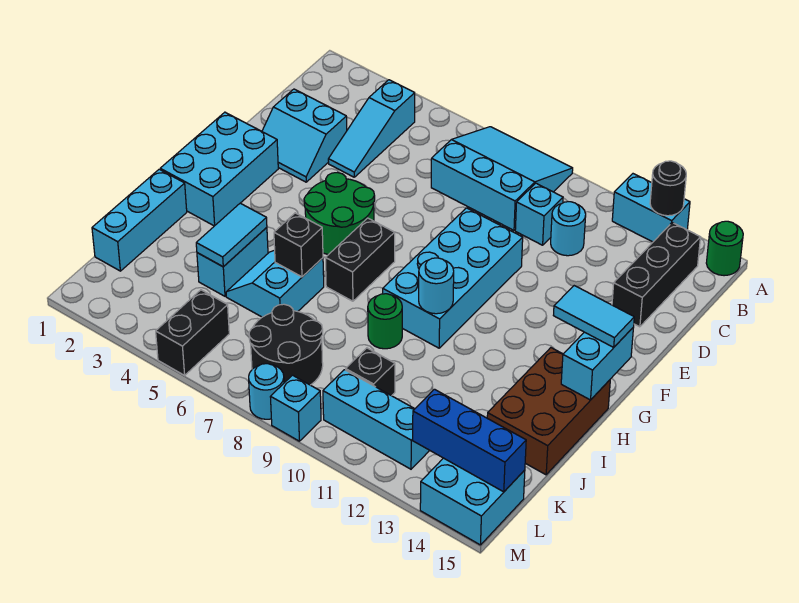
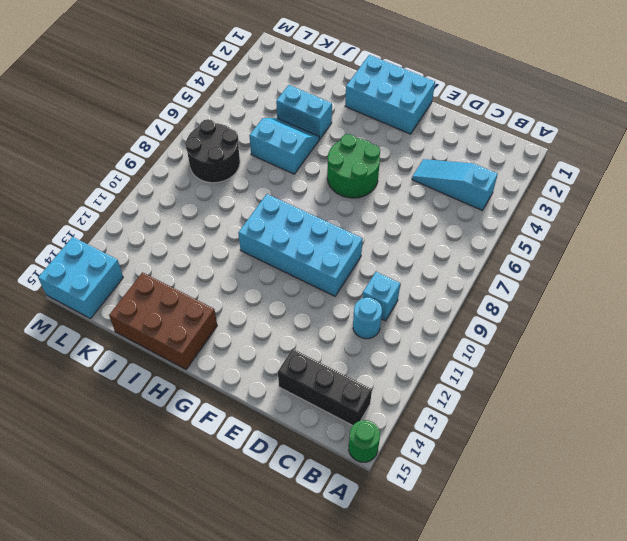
none -> cyan 3x3 slope [431,127,573,230]
none -> cyan 1x2 brick [612,174,690,242]
none -> cyan 2x2 slope [262,89,347,182]
none -> black 1x2 brick [325,218,395,301]

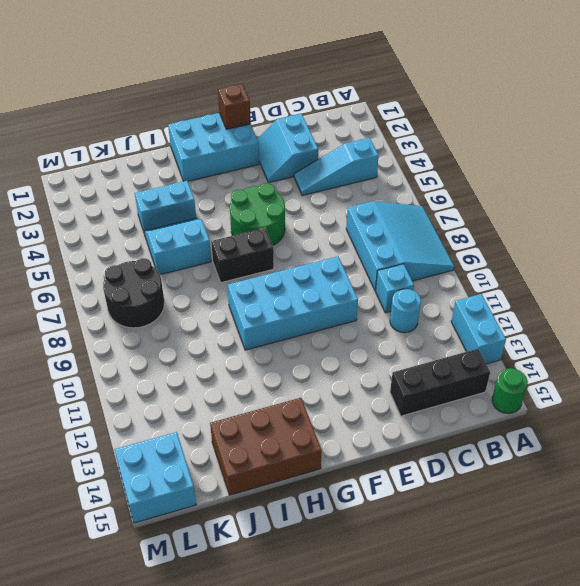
brown 1x1 brick [218,84,251,129] -> none
none -> cyan 1x3 brick [92,169,187,271]
none -> green 1x1 round brick [368,294,402,349]
none -> black 1x1 brick [346,348,395,396]
none -> black 1x2 brick [156,290,229,375]

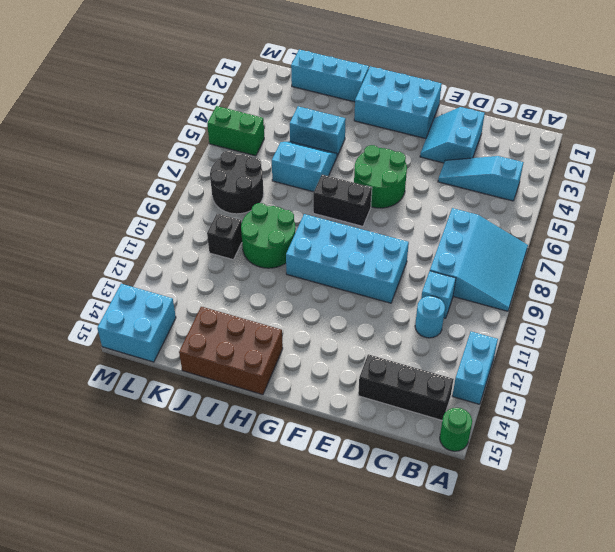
green 2x2 round brick [241,203,295,268] -> green 1x1 round brick [368,294,402,349]
green 1x2 brick [207,106,264,156] -> black 1x2 brick [156,290,229,375]
none -> cyan 1x3 brick [323,370,430,469]
none -> cyan 1x1 round brick [249,364,284,419]
none -> cyan 1x1 brick [270,375,321,441]
none -> black 1x1 round brick [650,161,686,216]

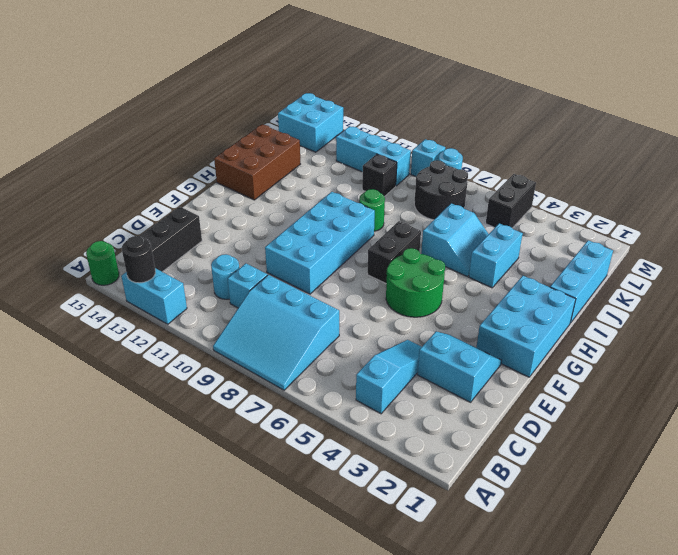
none -> cyan 1x2 brick [561,327,634,400]
none -> cyan 1x1 round brick [419,258,454,314]
none -> cyan 1x2 tile [196,203,267,267]
none -> black 1x1 brick [274,213,323,277]

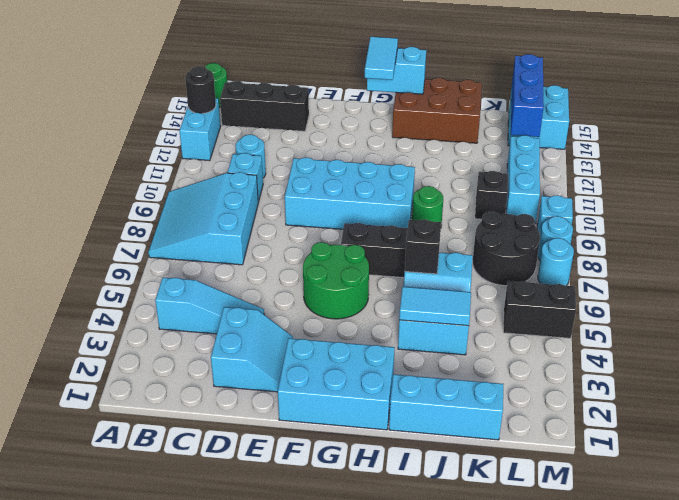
cyan 1x1 round brick [538,238,574,286] -> cyan 1x1 round brick moved to [419,258,454,314]

